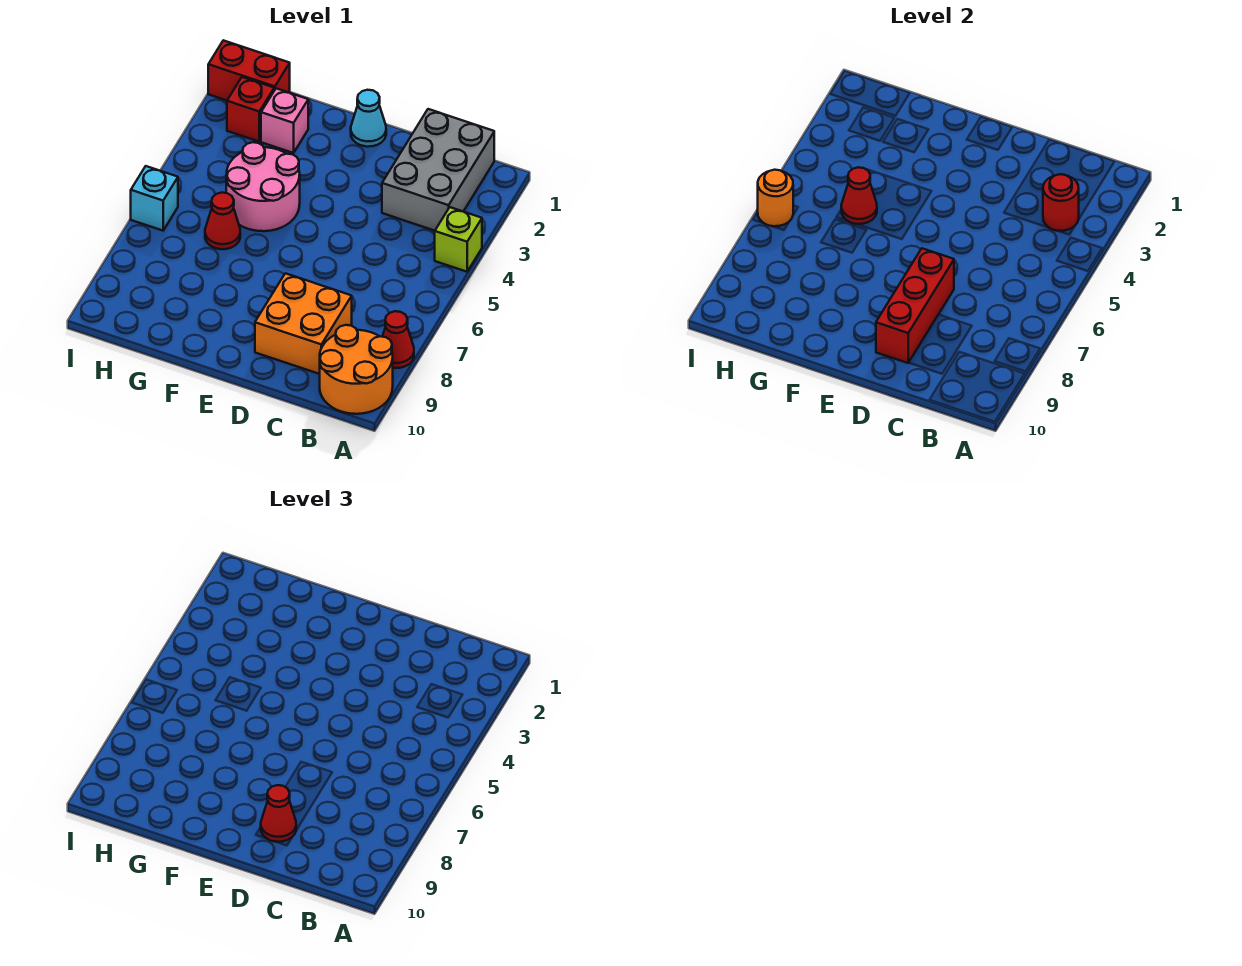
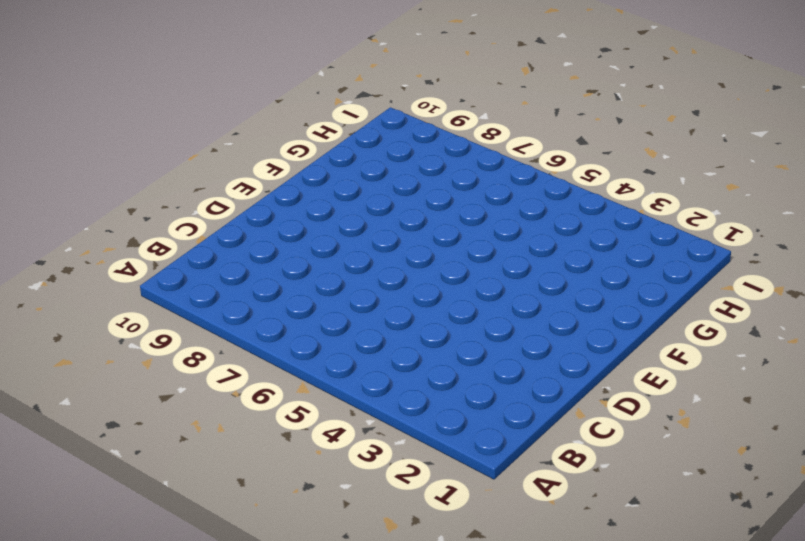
none -> lime 1x1 brick [435,207,482,272]
none -> red 1x1 cone [382,311,414,368]
none -> orange 2x2 round brick [320,325,393,414]

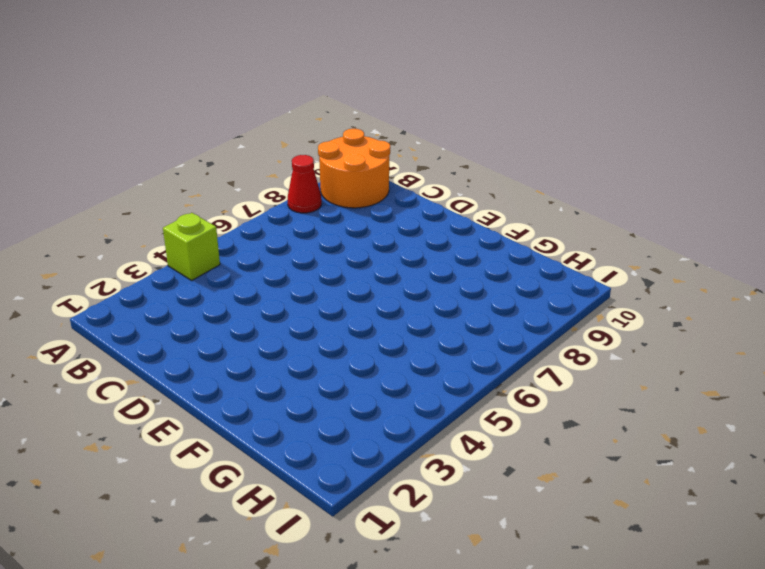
none -> grey 2x3 brick [382,109,494,231]
none -> orange 2x2 brick [255,273,352,374]
none -> cyan 1x1 cone [351,90,386,147]

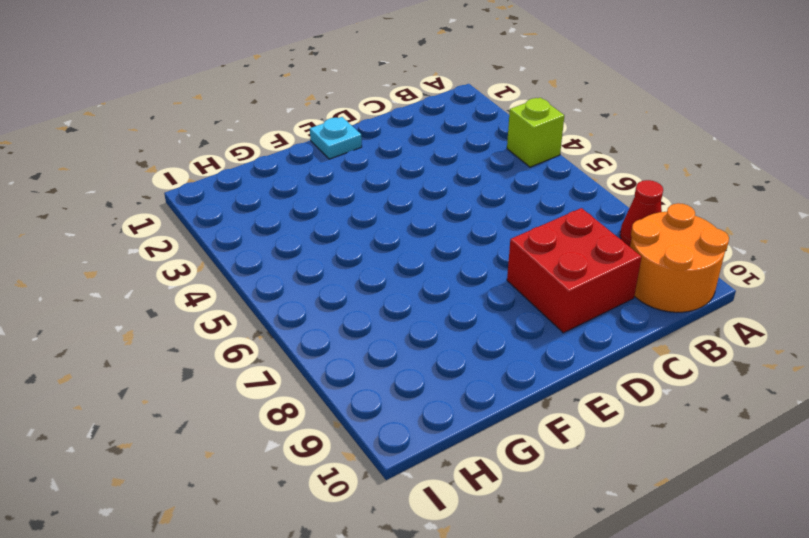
red 2x2 brick [507,208,642,333] -> orange 2x2 brick [255,273,352,374]
cyan 1x1 plate [310,117,362,159] -> cyan 1x1 cone [351,90,386,147]
none -> grey 2x3 brick [382,109,494,231]
none -> pink 2x2 round brick [226,142,300,231]
none -> pink 1x1 brick [261,88,308,153]

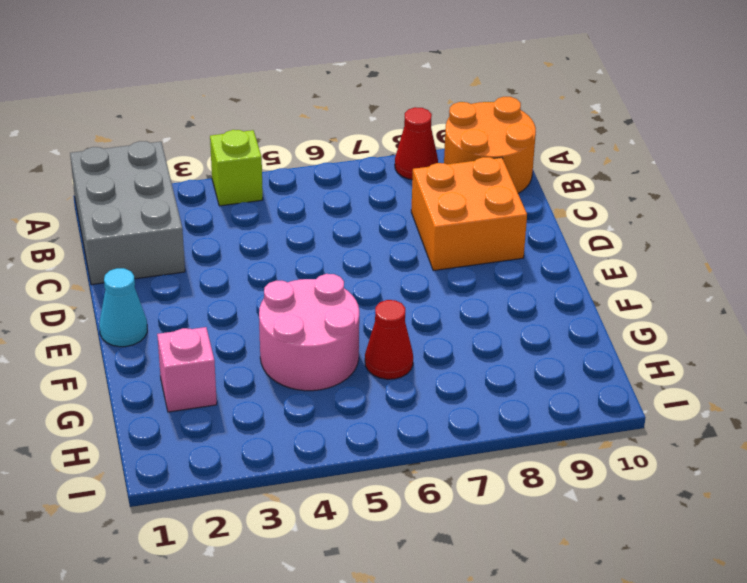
grey 2x3 brick [70,141,185,285] -> grey 2x3 brick turned to [382,109,494,231]
none -> red 1x2 brick [208,40,290,100]
none -> red 1x1 brick [227,77,274,141]
none -> cyan 1x1 brick [131,166,178,231]

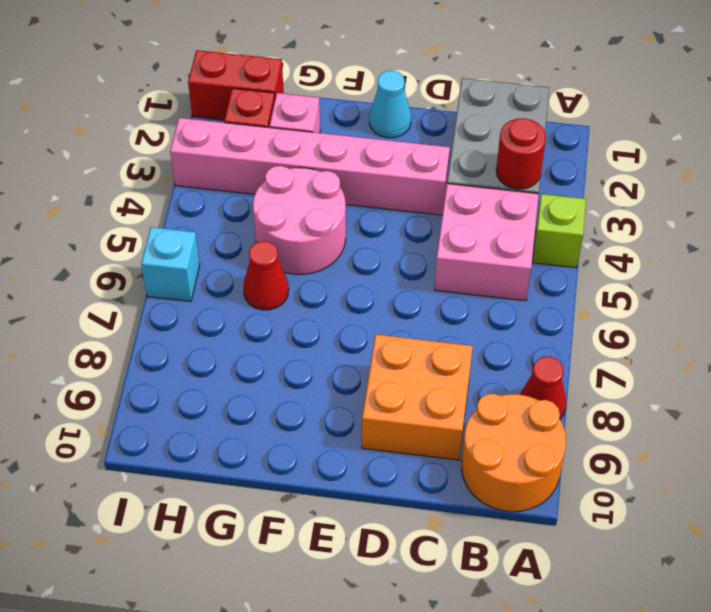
pink 2x2 brick [435,184,539,301] -> none
pink 1x6 brick [170,118,450,215] -> none
none -> red 1x3 brick [876,248,954,363]
none -> red 1x1 cone [841,167,877,224]
none -> orange 1x1 round brick [758,170,793,226]

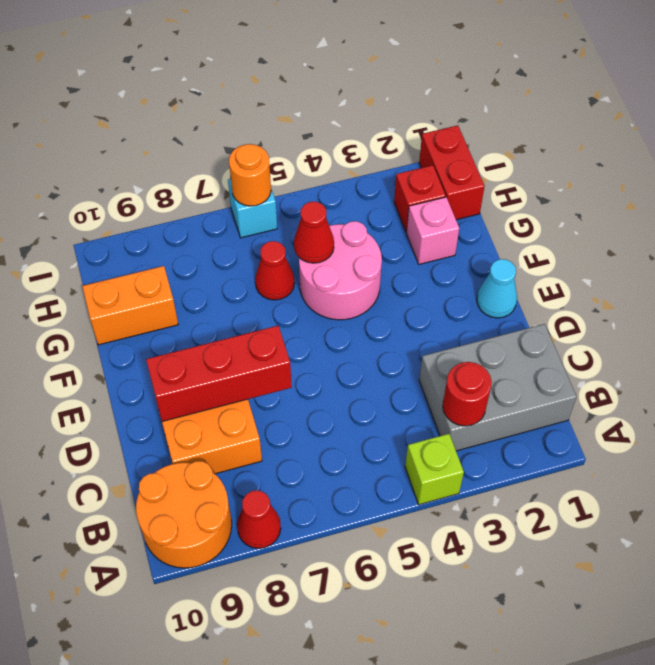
orange 1x2 brick [82,266,178,345] -> none
none -> red 1x1 cone [261,785,296,842]

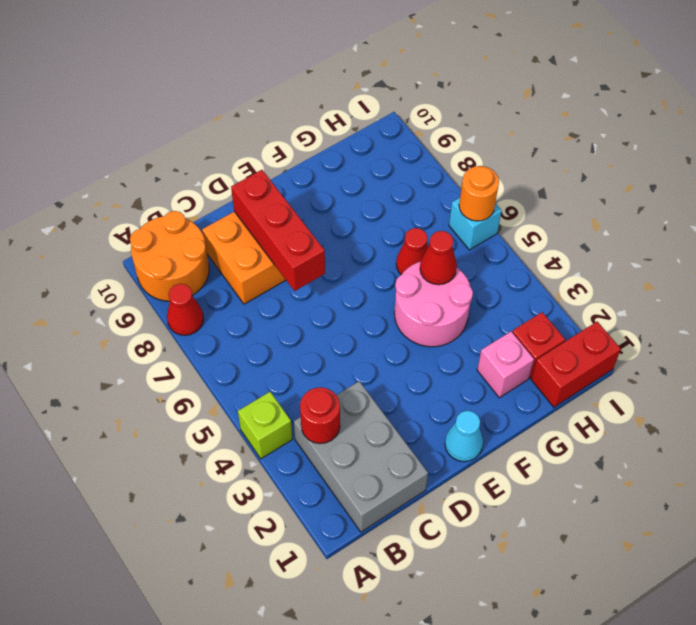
none -> red 1x1 cone [261,785,296,842]

